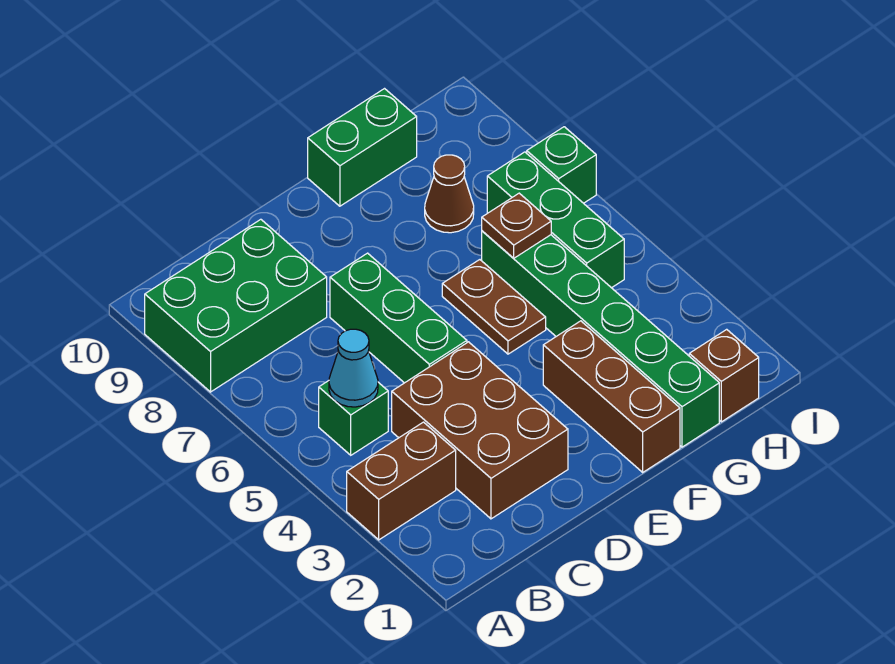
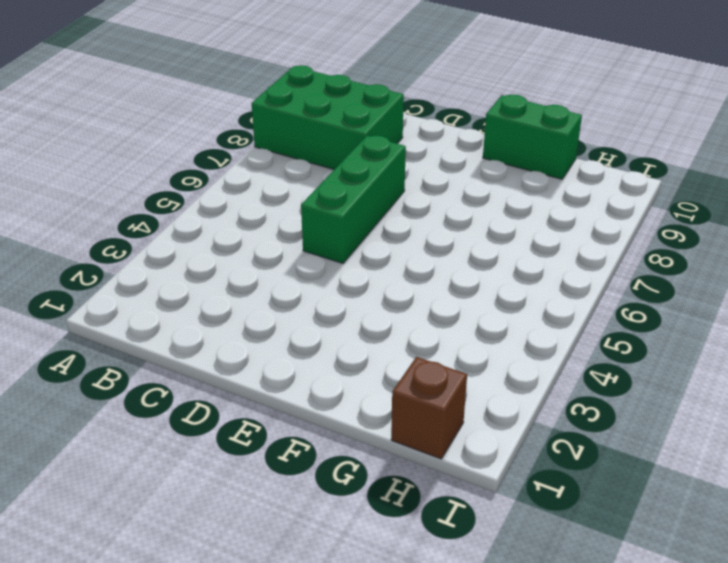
none -> brown 1x2 brick [347,422,456,540]
none -> green 1x1 brick [319,381,388,455]
none -> brown 2x3 brick [392,342,568,519]

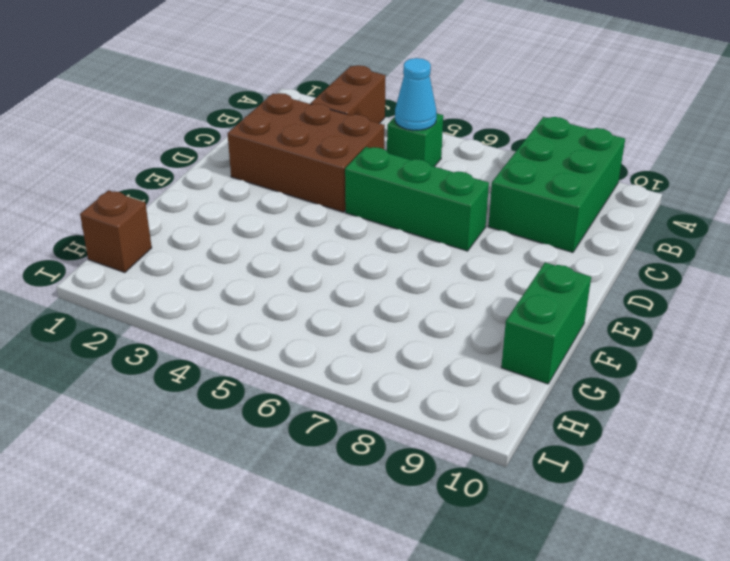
none -> brown 1x3 brick [543,321,680,472]
none -> brown 1x2 plate [442,260,546,354]
none -> green 1x6 brick [482,231,719,447]

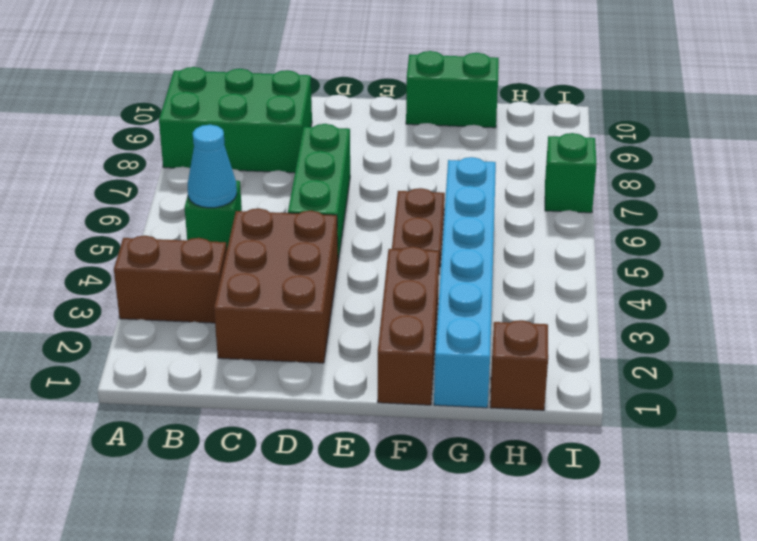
cyan 1x6 brick [434,157,496,408] -> green 1x6 brick [482,231,719,447]
none -> brown 1x1 cone [425,155,474,233]
none -> green 1x3 brick [487,152,624,288]
none -> brown 1x1 plate [482,193,551,258]

